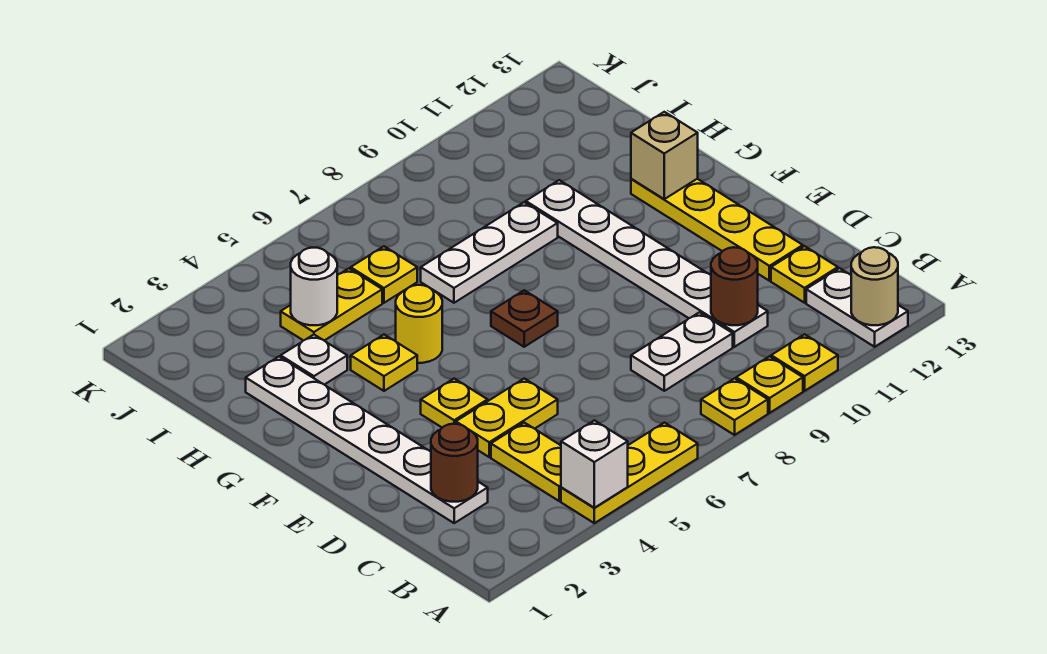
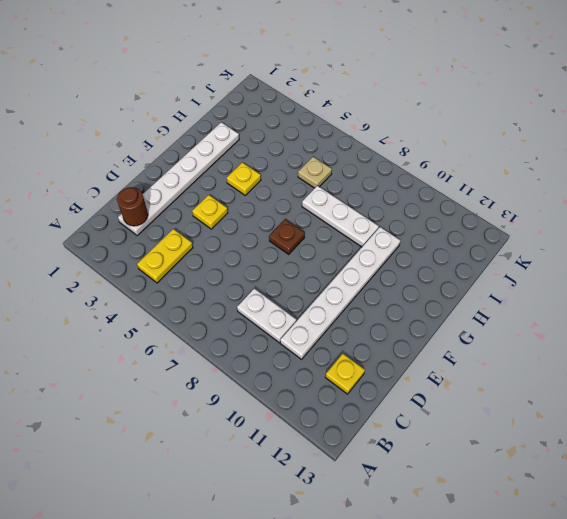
tan 1x1 plate [298,157,332,188] -> yellow 1x1 plate [351,246,417,303]
none -> yellow 1x3 plate [561,423,698,523]
none -> yellow 1x1 plate [701,379,768,435]
none -> yellow 1x1 plate [736,356,803,413]

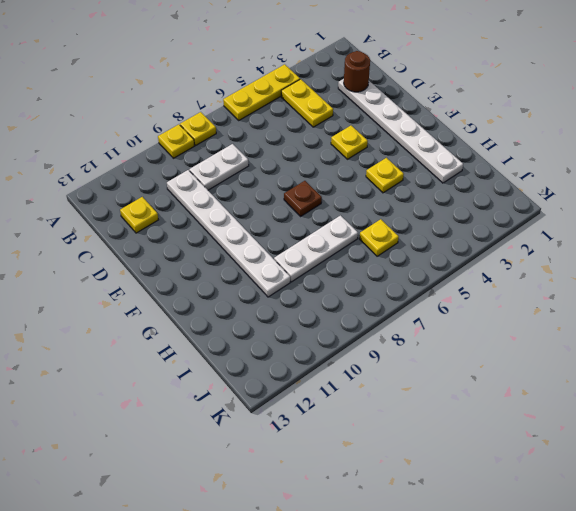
none -> yellow 1x1 plate [771,334,838,391]
none -> white 1x2 plate [806,268,908,347]
none -> yellow 1x2 plate [456,379,558,457]

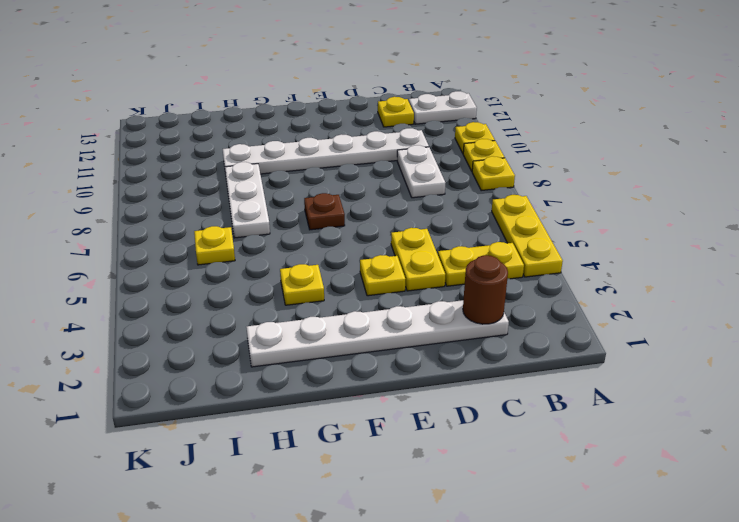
none -> yellow 1x4 plate [631,179,803,281]
none -> yellow 1x1 round brick [396,285,442,363]
none -> white 1x1 plate [281,335,347,385]

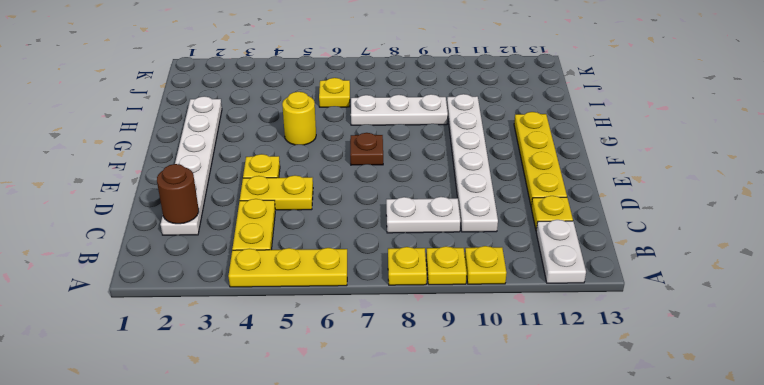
none -> yellow 1x1 plate [351,335,417,391]
none -> white 1x1 plate [281,335,347,385]
none -> yellow 1x2 plate [281,269,382,341]

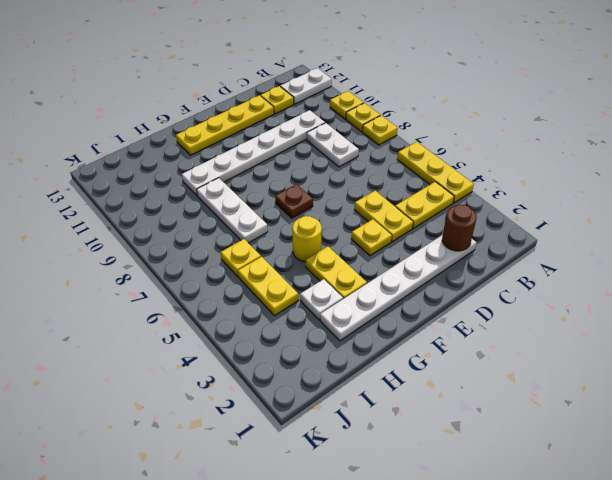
yellow 1x2 plate [306,246,367,299] -> yellow 1x1 plate [351,335,417,391]
none -> white 1x1 brick [561,420,628,508]
none -> tan 1x1 round brick [851,247,898,325]
none -> brown 1x1 round brick [711,247,758,325]

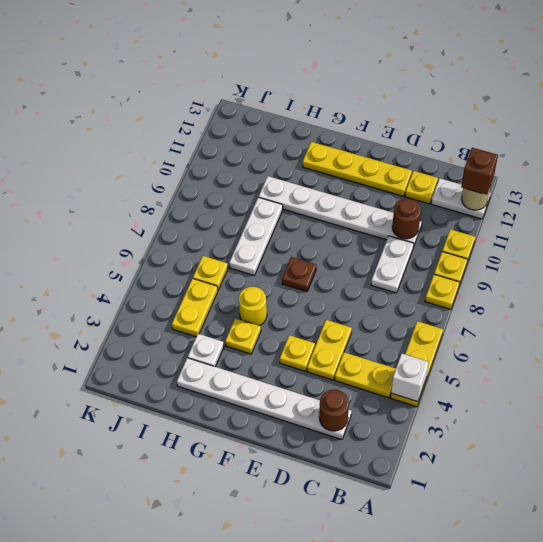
brown 1x1 brick [461,148,498,195] -> none
none -> tan 1x1 brick [631,112,698,199]
none -> white 1x1 round brick [291,248,337,325]

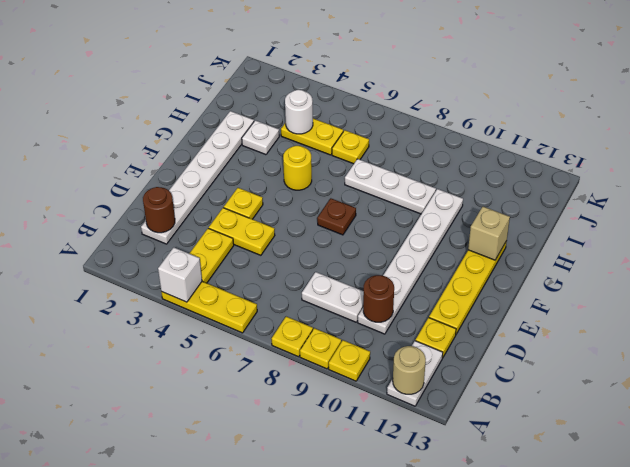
none -> yellow 1x1 plate [351,335,417,391]

